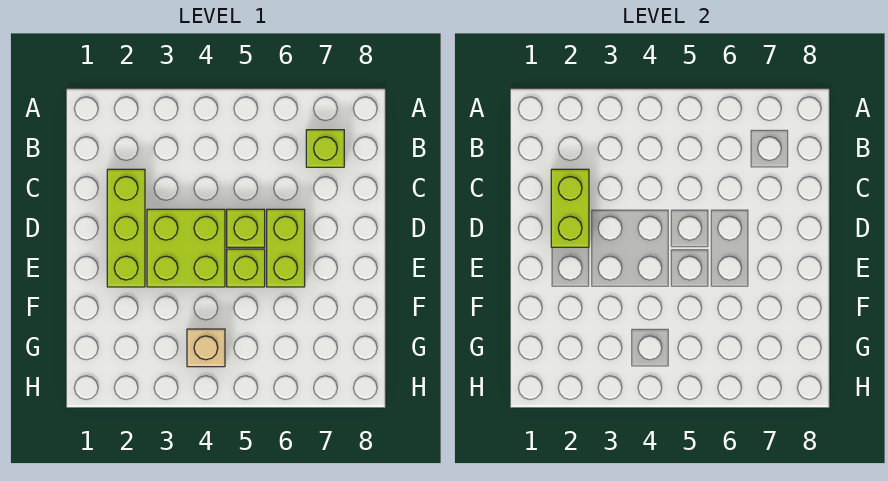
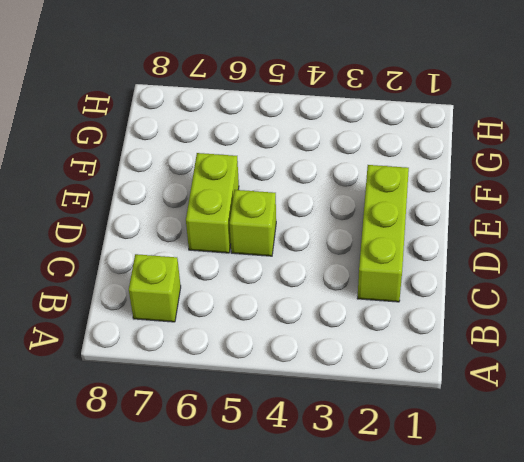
none -> lime 2x2 brick [147,209,225,287]
none -> lime 1x1 brick [227,249,265,287]

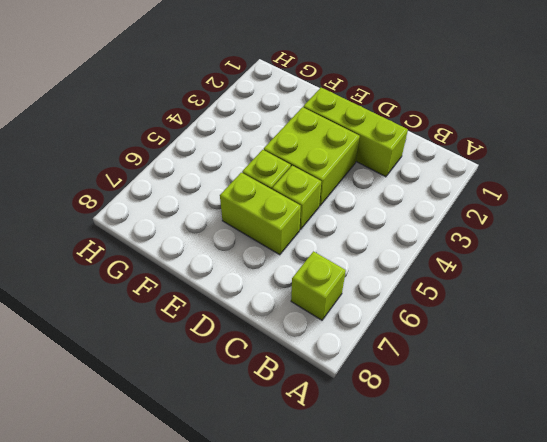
none -> tan 1x1 brick [187,329,225,367]
none -> lime 1x2 brick [551,169,589,247]

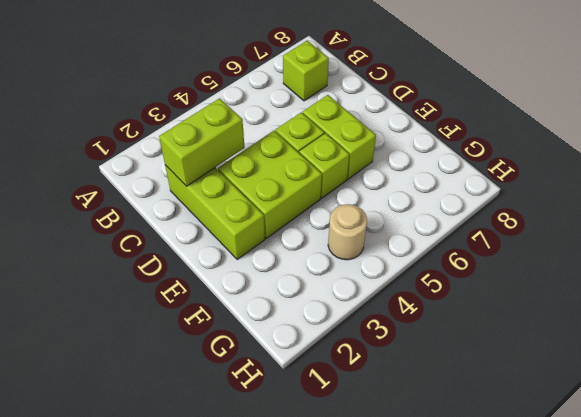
lime 1x2 brick [159,98,245,186] -> lime 1x2 brick turned to [551,169,589,247]
tan 1x1 round brick [328,204,367,260] -> tan 1x1 brick [187,329,225,367]

